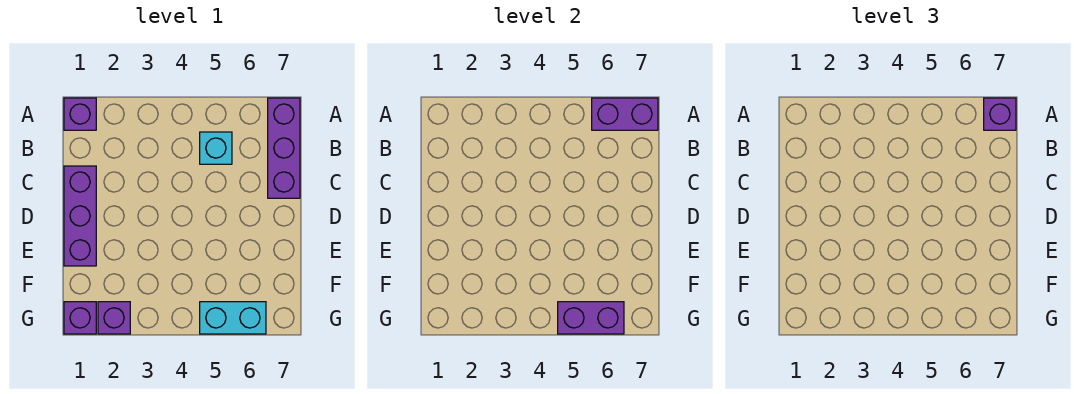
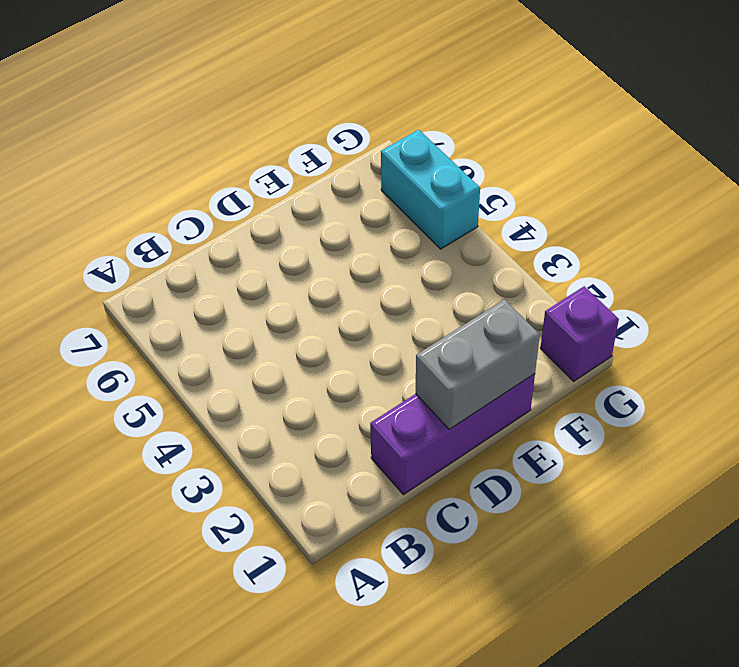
grey 1x2 brick [416,299,540,430] -> none
none -> purple 1x1 brick [64,98,96,130]
none -> purple 1x3 brick [268,98,300,198]

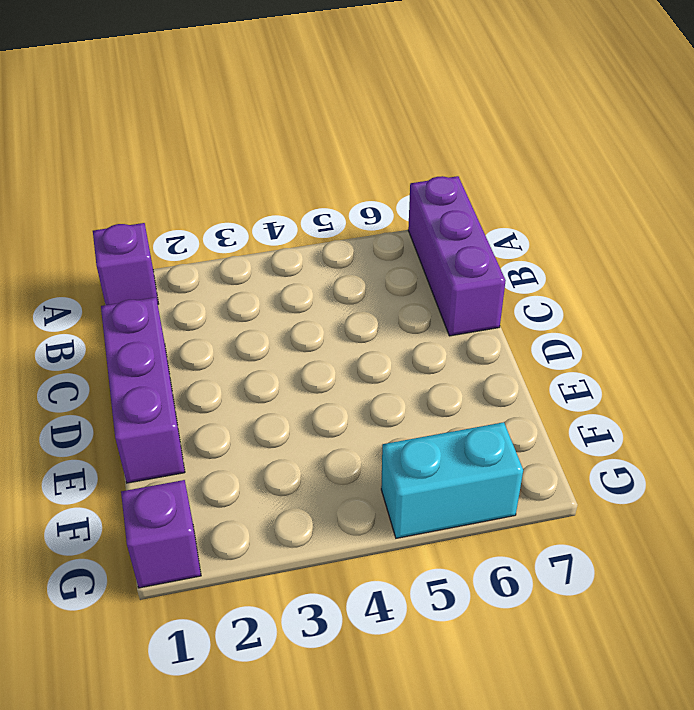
none -> cyan 1x1 brick [200,132,232,164]
none -> purple 1x1 brick [98,302,130,334]

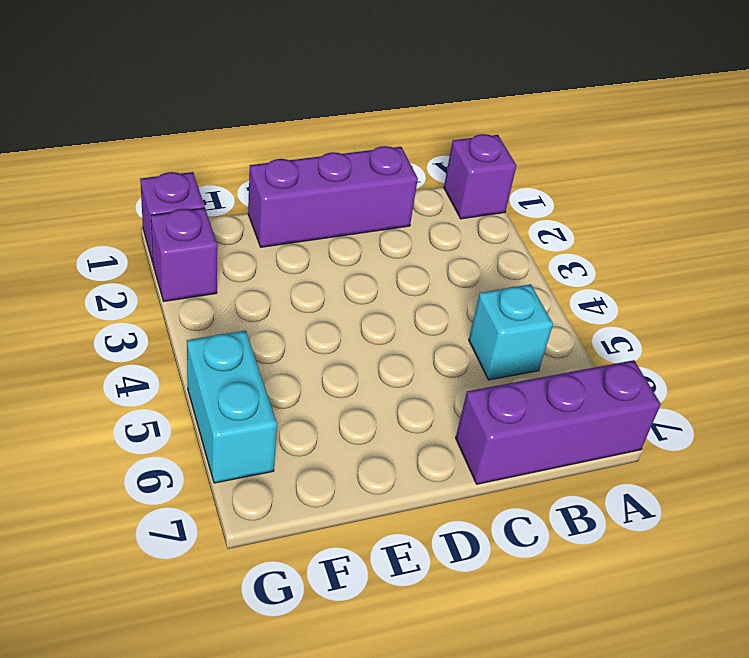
none -> purple 1x2 brick [592,98,658,130]
none -> purple 1x2 brick [558,302,624,334]

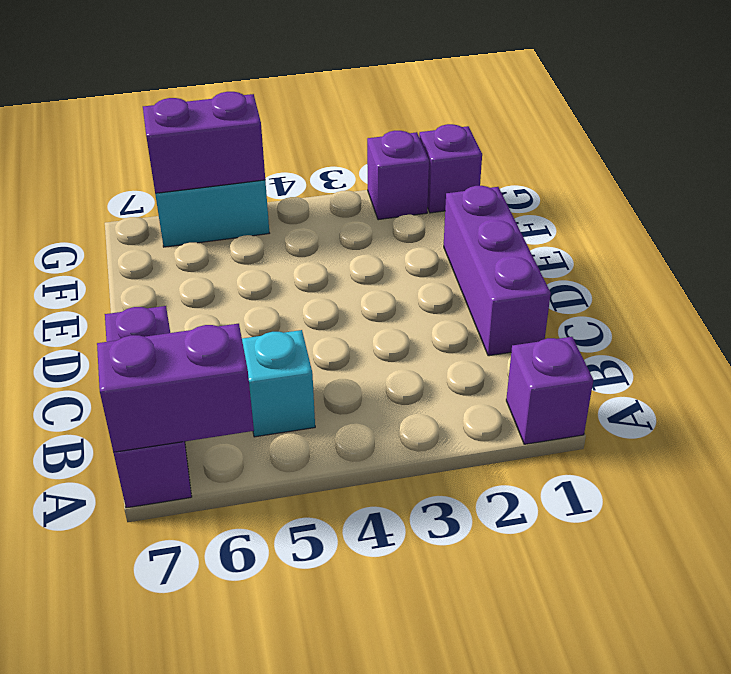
none -> purple 1x1 brick [984,98,1016,130]

